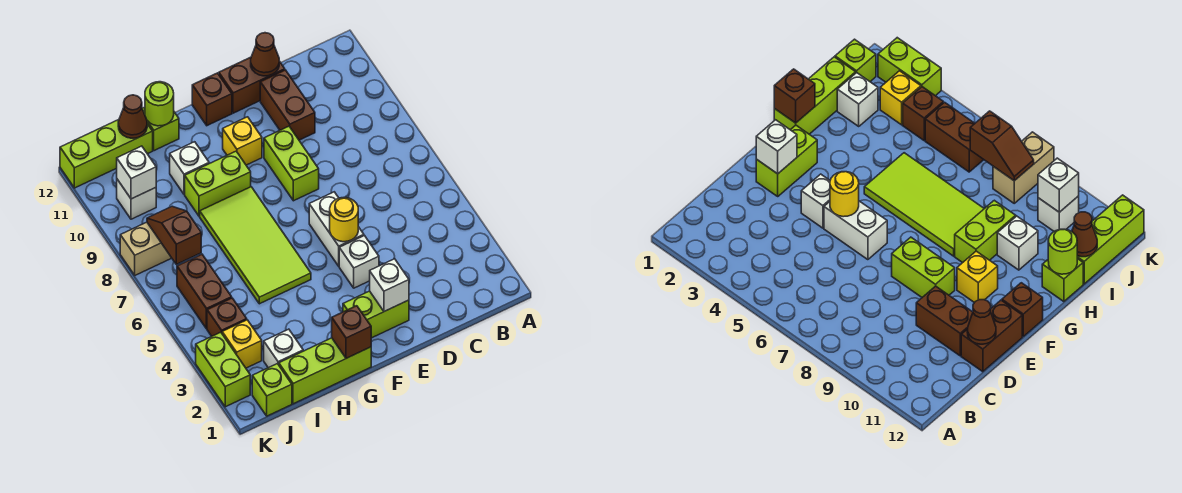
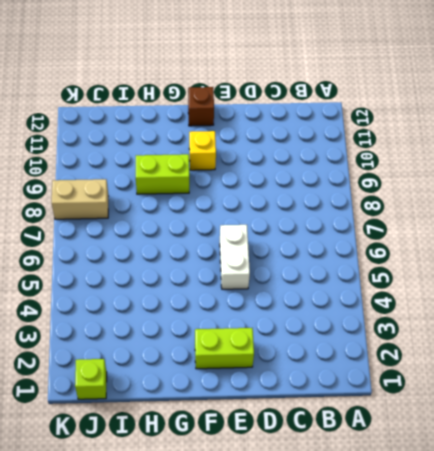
none -> brown 1x2 brick [260,70,315,140]
none -> brown 1x2 brick [219,57,285,113]
none -> white 1x1 brick [339,236,379,288]
none -> lime 1x2 brick [264,126,319,201]

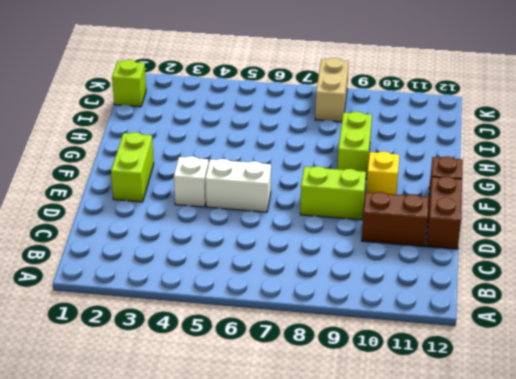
none -> lime 1x3 brick [279,338,371,404]
none -> lime 2x4 tile [200,187,311,304]
none -> white 1x1 brick [170,142,209,194]
none -> lime 1x1 brick [142,107,179,151]

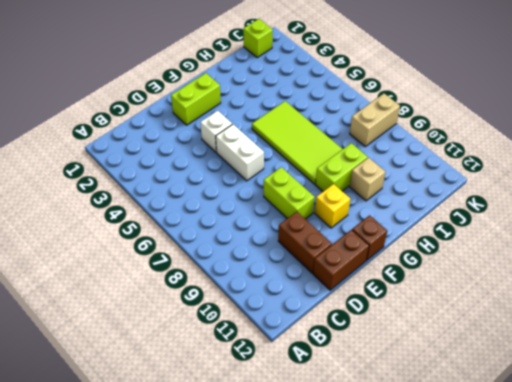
tan 1x1 brick [350,158,386,201] -> white 1x1 brick [170,142,209,194]
none -> lime 1x3 brick [279,338,371,404]
none -> lime 1x1 brick [142,107,179,151]
none -> white 1x1 brick [264,329,303,368]
none -> lime 1x3 brick [60,120,153,188]

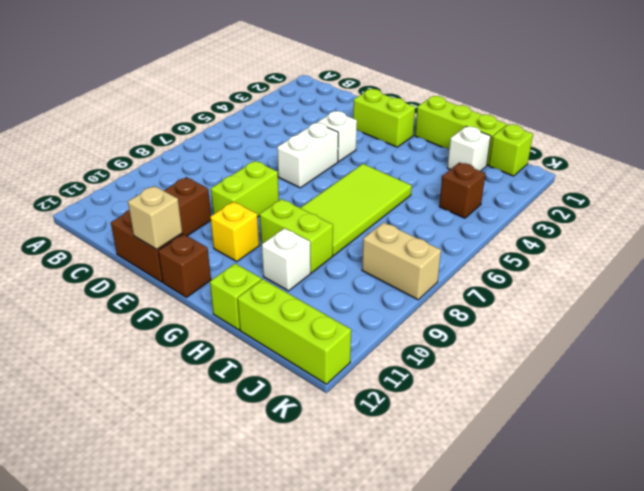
tan 1x1 brick [128,186,182,249] -> none
none -> yellow 1x1 brick [222,320,262,368]
none -> brown 1x2 brick [177,254,232,329]
none -> white 1x1 brick [117,179,156,219]
none -> lime 1x2 brick [196,332,250,407]

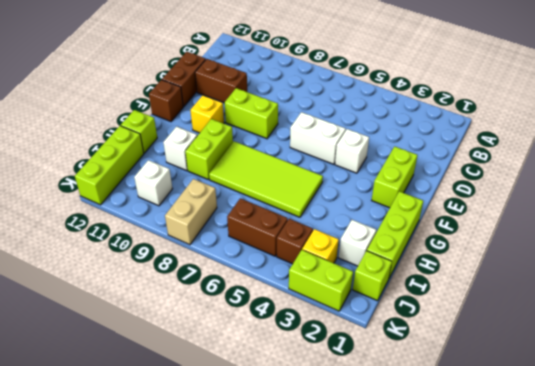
none -> brown 1x1 cone [251,33,279,76]
none -> white 1x1 brick [370,259,409,311]
none -> yellow 1x1 round brick [330,197,358,242]
none -> brown 1x1 brick [332,306,371,358]

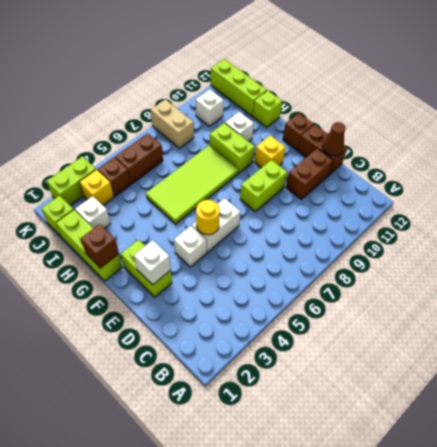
none -> lime 1x1 round brick [145,82,174,126]
none -> brown 1x1 cone [118,95,147,138]
none -> brown 1x2 slope [147,206,201,264]
none -> white 1x1 brick [117,146,156,199]

